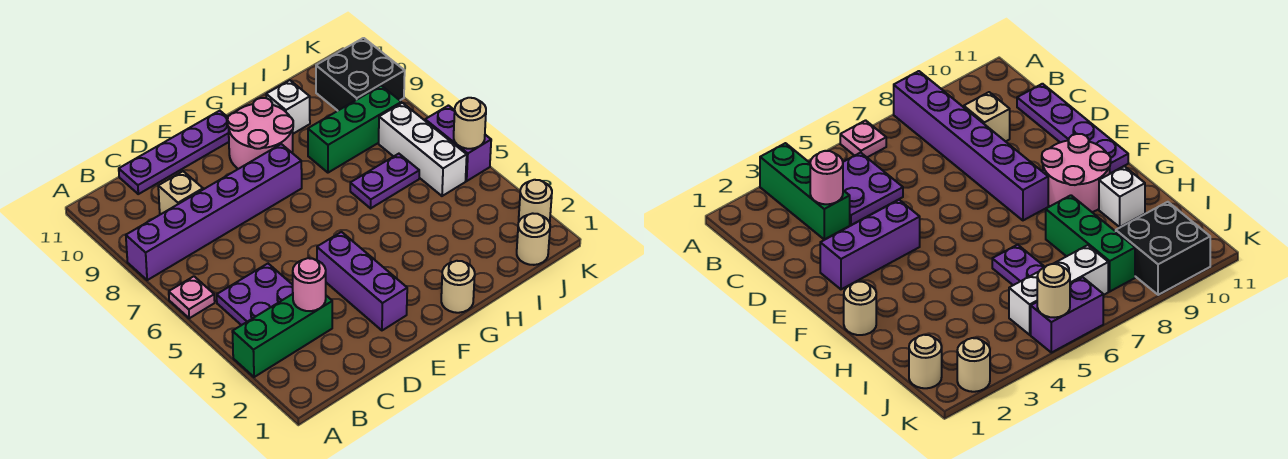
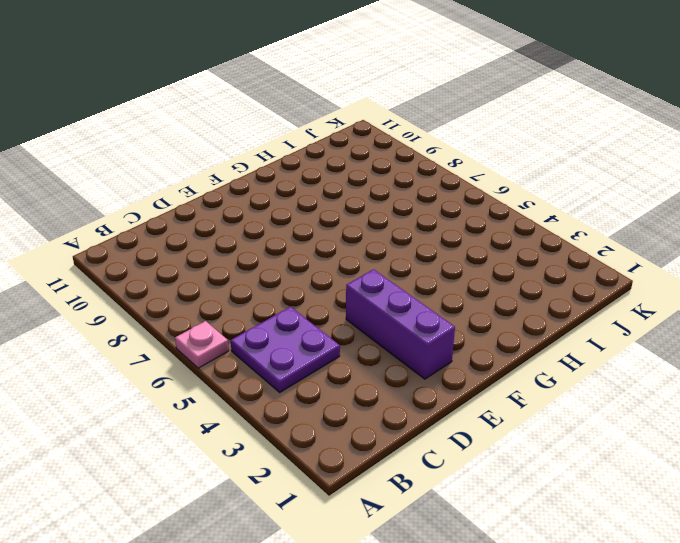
none -> green 1x3 brick [232,294,332,377]
none -> purple 1x6 brick [126,144,302,280]
none -> tan 1x1 brick [158,171,203,214]

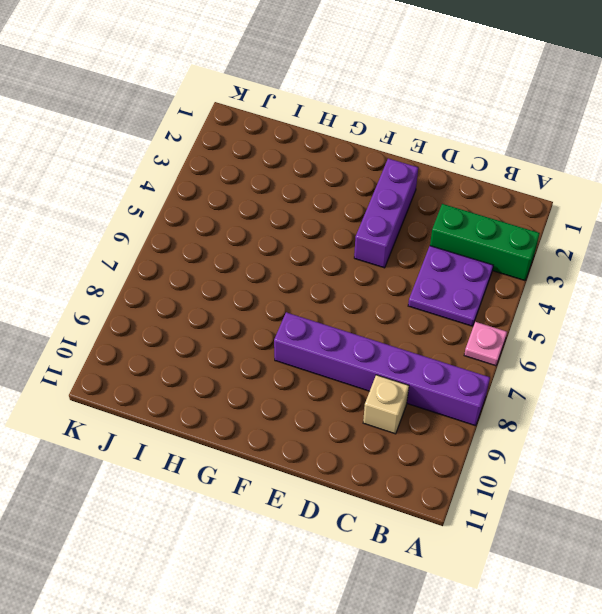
none -> purple 1x4 plate [119,111,229,194]
none -> pink 2x2 round brick [228,98,293,169]
none -> tan 1x1 round brick [441,261,475,313]

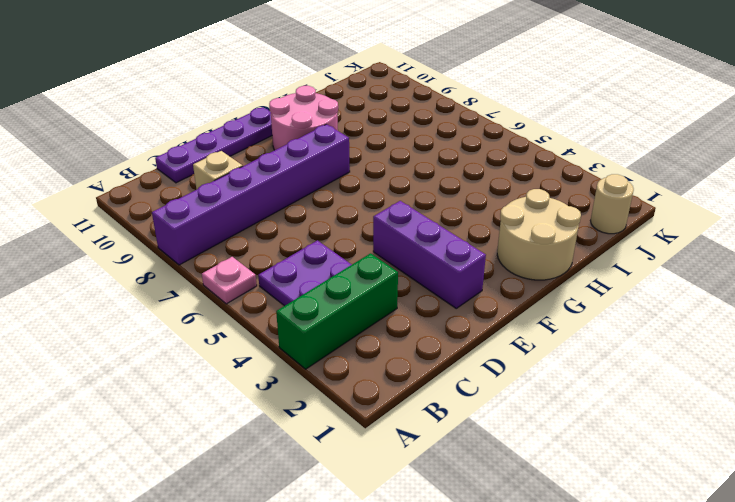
tan 2x2 round brick [497,189,581,280] -> tan 1x1 round brick [441,261,475,313]
none -> purple 1x2 plate [350,154,419,208]
none -> green 1x3 brick [308,86,401,173]
none -> white 1x1 brick [266,80,310,134]

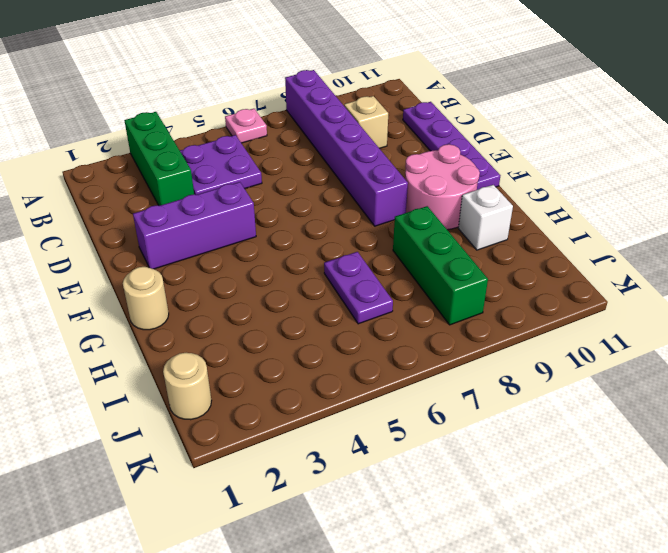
none -> white 1x3 brick [379,103,467,196]
none -> black 2x2 brick [316,38,405,111]
none -> tan 1x1 round brick [519,180,552,223]

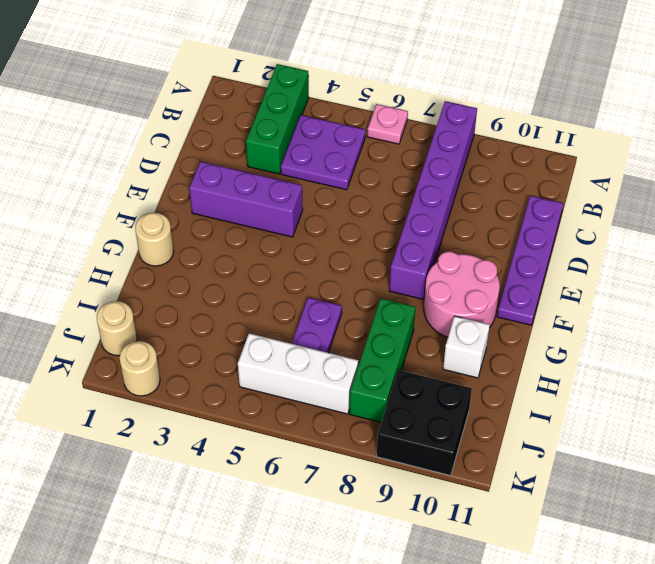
none -> tan 1x1 brick [158,171,203,214]
none -> purple 1x2 brick [425,106,491,181]
none -> pink 1x1 round brick [293,258,326,311]

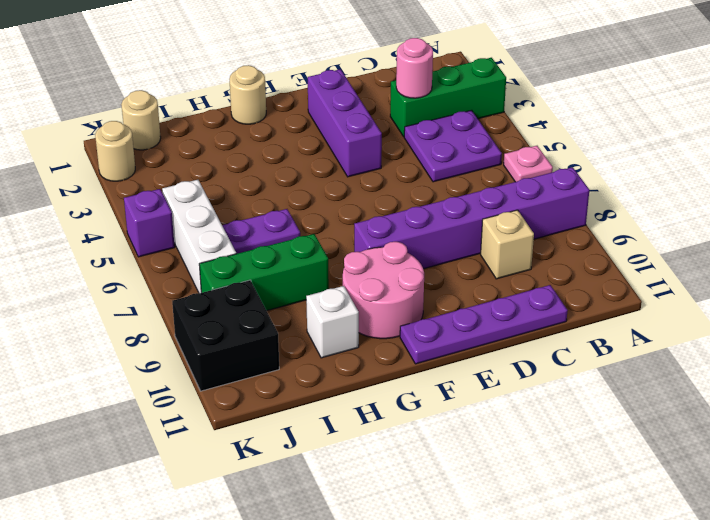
purple 1x1 brick [124,189,175,257] -> purple 1x2 brick [425,106,491,181]
none -> tan 1x1 round brick [454,98,486,149]

